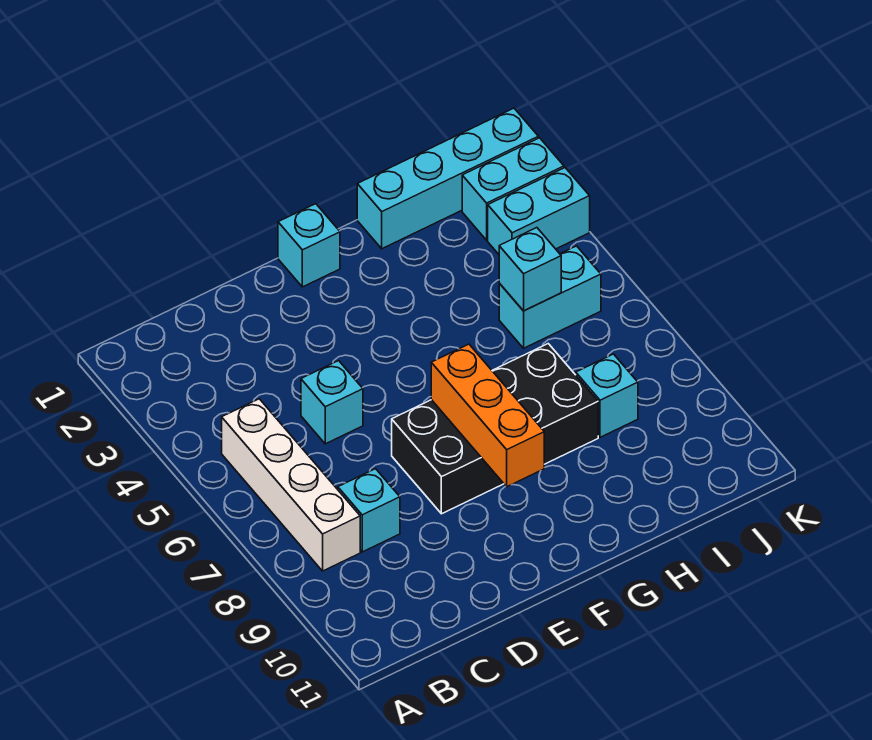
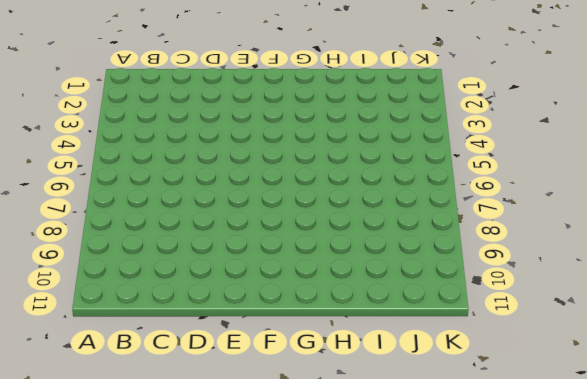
none -> white 1x4 brick [222,399,360,571]
none -> cyan 1x1 brick [338,469,400,552]
none -> cyan 1x1 brick [301,361,363,444]

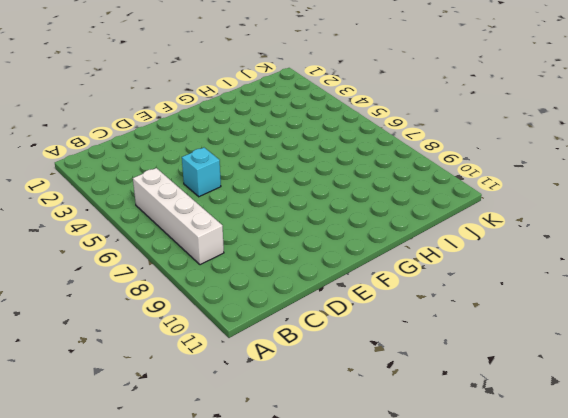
none -> cyan 1x1 brick [338,469,400,552]
none -> black 2x4 brick [392,344,598,514]
none -> cyan 1x1 brick [278,204,340,287]

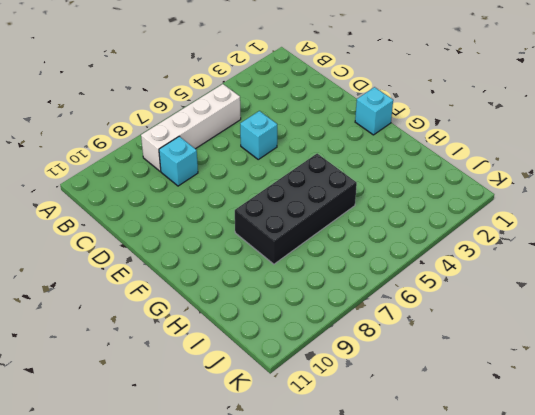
black 2x4 brick [235,154,357,264] -> black 2x4 brick turned to [392,344,598,514]
none -> cyan 1x4 brick [357,108,538,249]
none -> cyan 1x2 brick [499,246,601,348]
none -> cyan 1x1 brick [576,354,638,437]

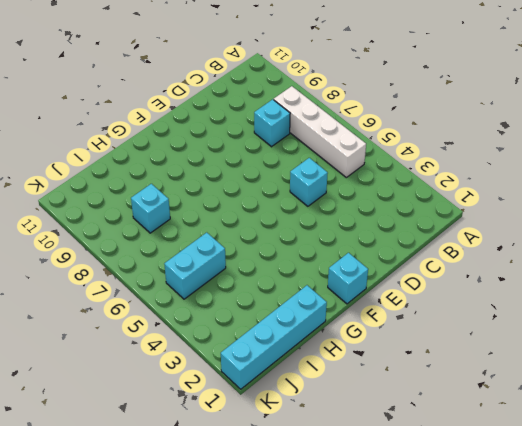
none -> black 2x4 brick [392,344,598,514]
none -> cyan 1x2 brick [462,138,564,240]
none -> cyan 1x2 brick [488,168,590,254]

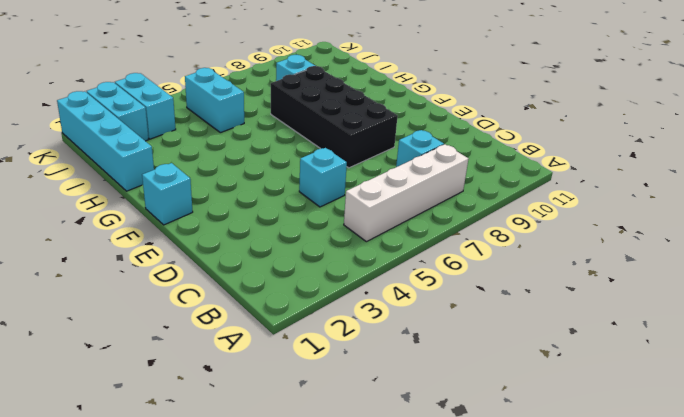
none -> orange 1x3 brick [431,344,544,487]
none -> cyan 1x1 brick [499,228,561,311]

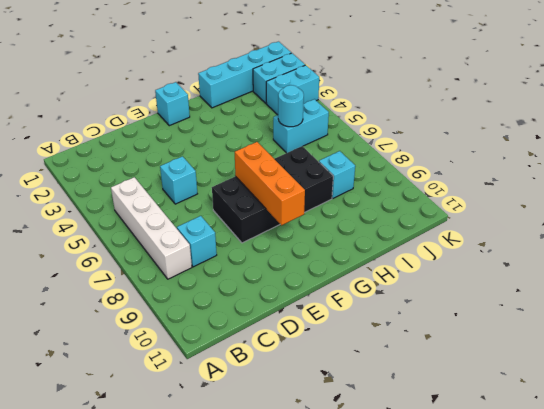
cyan 1x1 round brick [278,85,304,127] -> cyan 1x1 brick [499,228,561,311]

